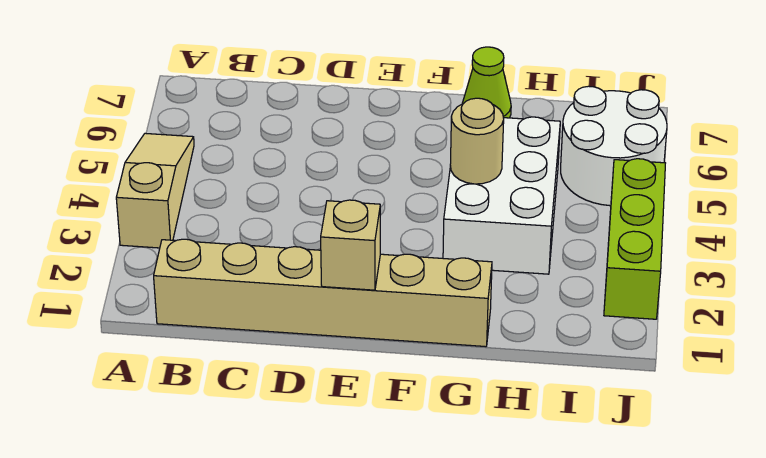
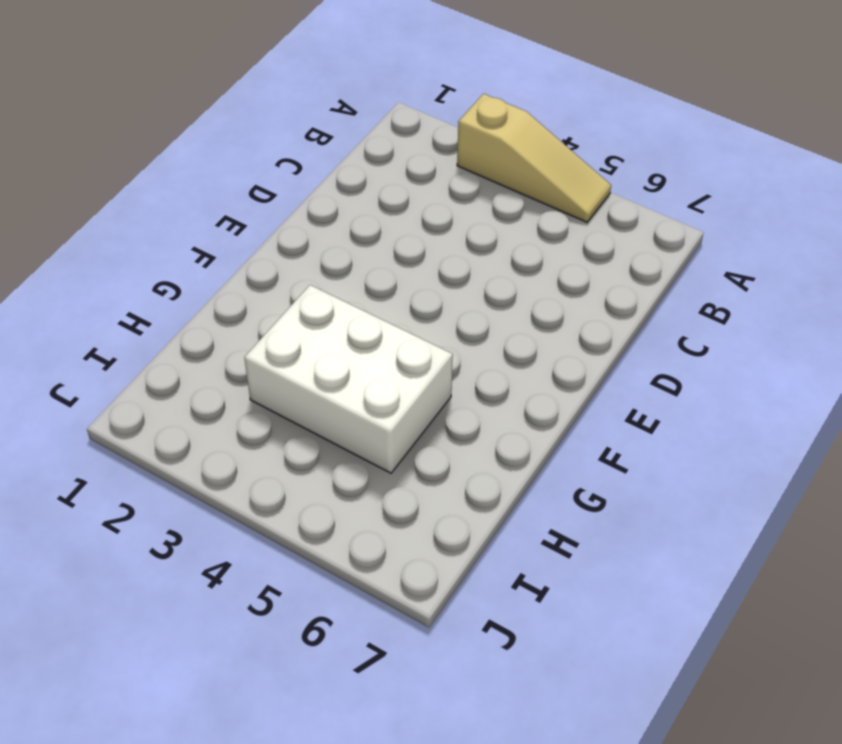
none -> tan 1x6 brick [154,239,492,347]
none -> lime 1x1 cone [462,47,511,118]

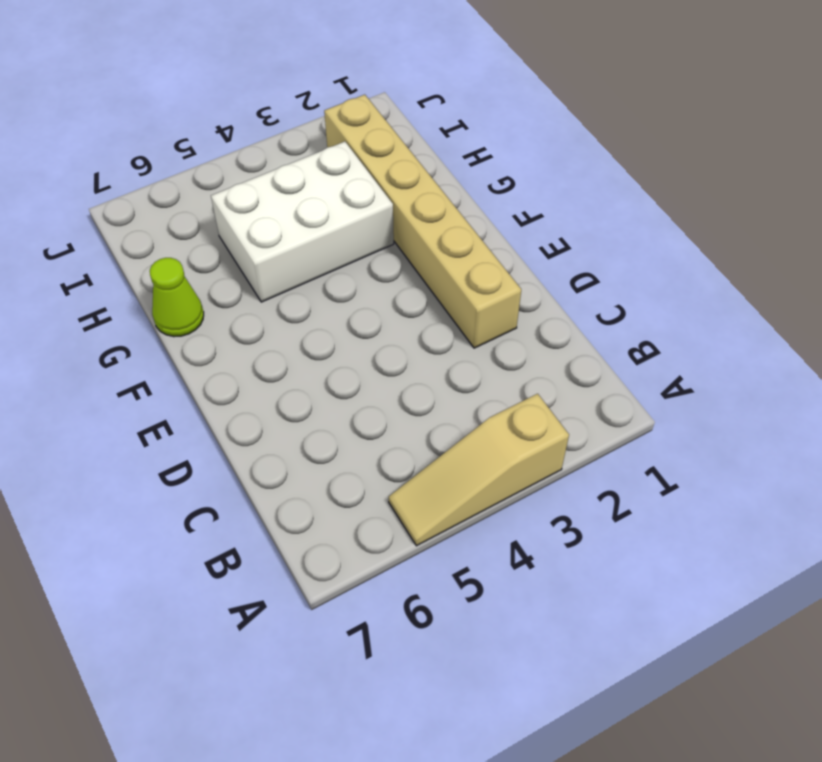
tan 1x6 brick [324,95,521,348] -> tan 1x6 brick moved to [154,239,492,347]
none -> white 2x2 round brick [561,86,667,206]
none -> lime 1x3 brick [604,159,665,319]

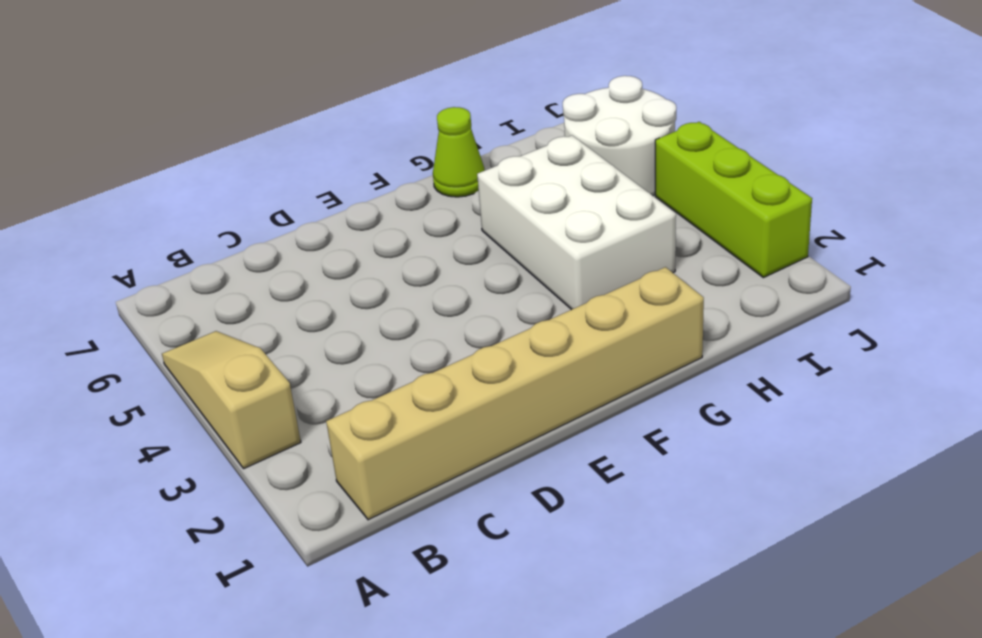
none -> tan 1x1 brick [321,200,380,290]
none -> tan 1x1 round brick [450,98,504,184]

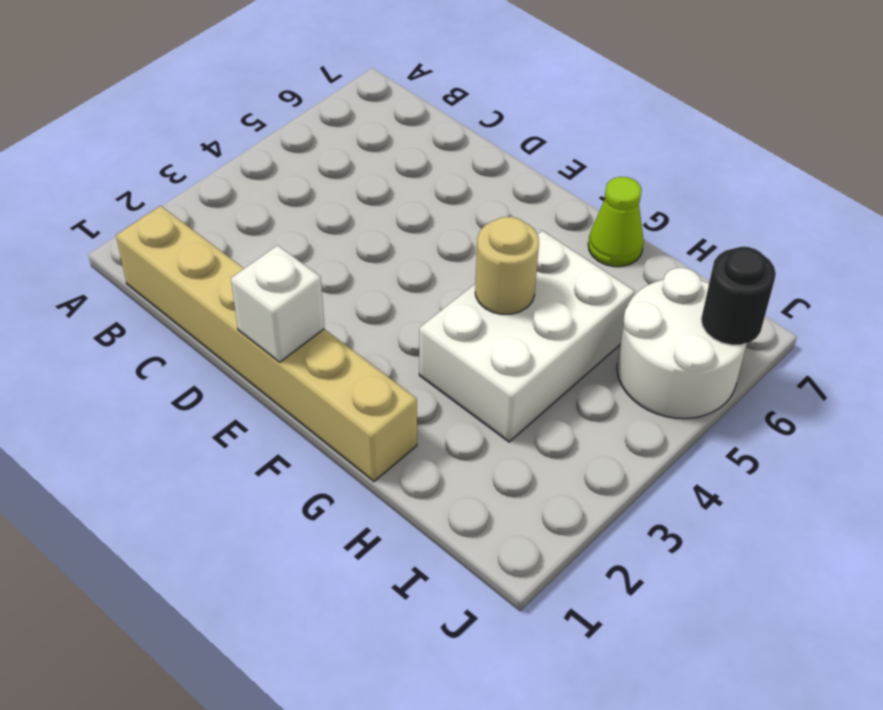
white 1x1 brick [231,245,324,362] -> tan 1x1 brick [321,200,380,290]
black 1x1 round brick [701,247,776,345] -> none
none -> tan 1x3 slope [116,133,194,248]
none -> lime 1x3 brick [604,159,665,319]

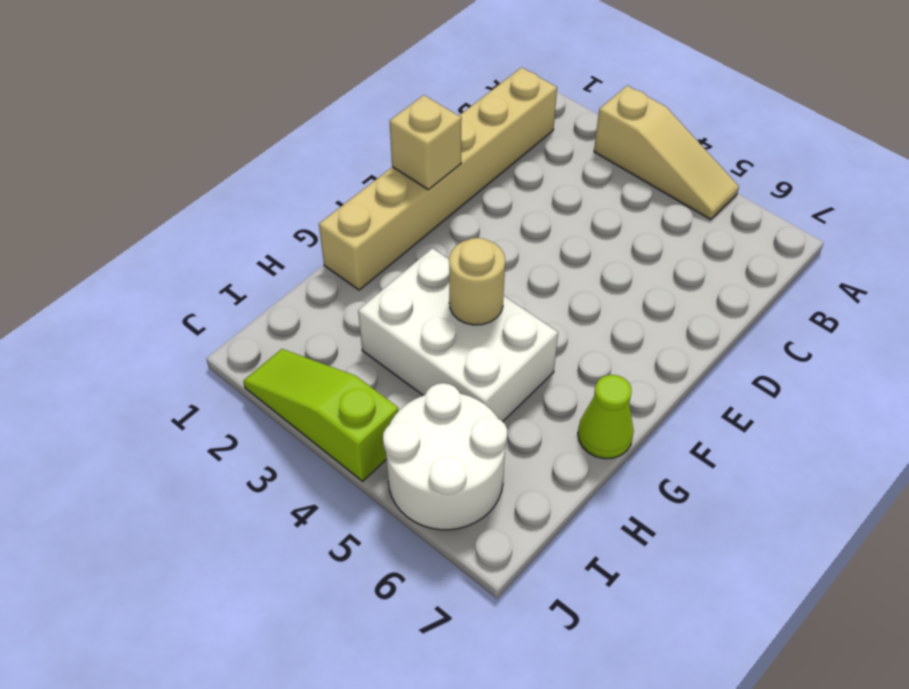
lime 1x3 slope [243,349,399,481] -> lime 1x3 brick [604,159,665,319]

